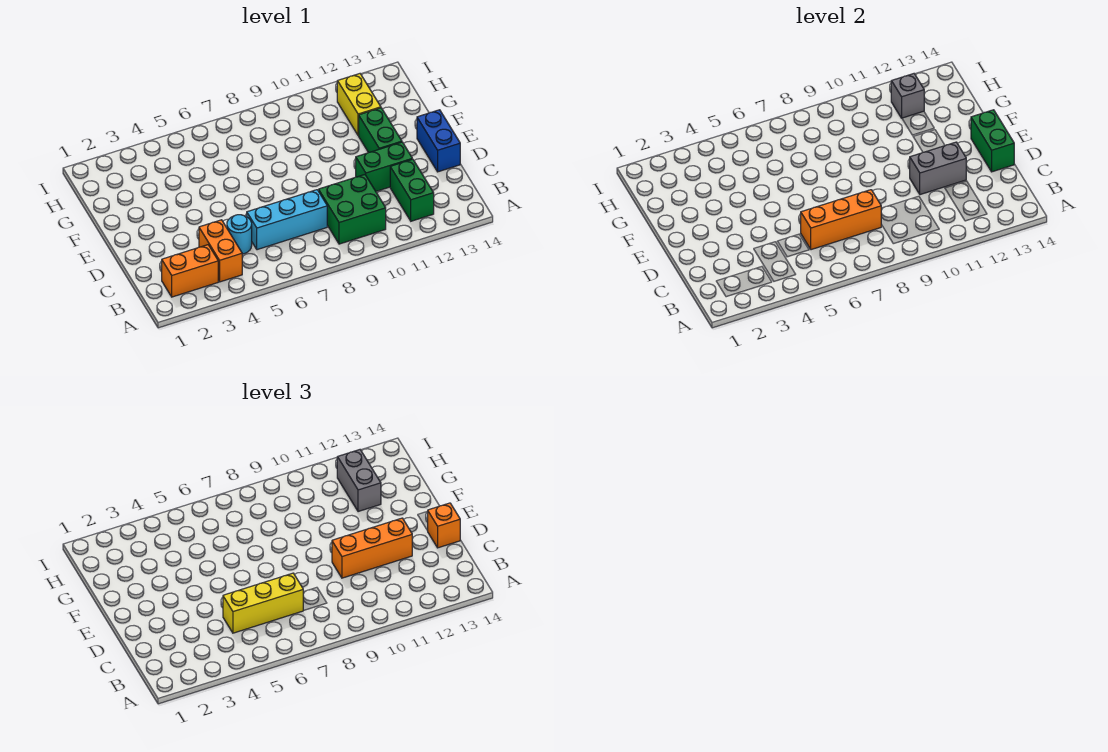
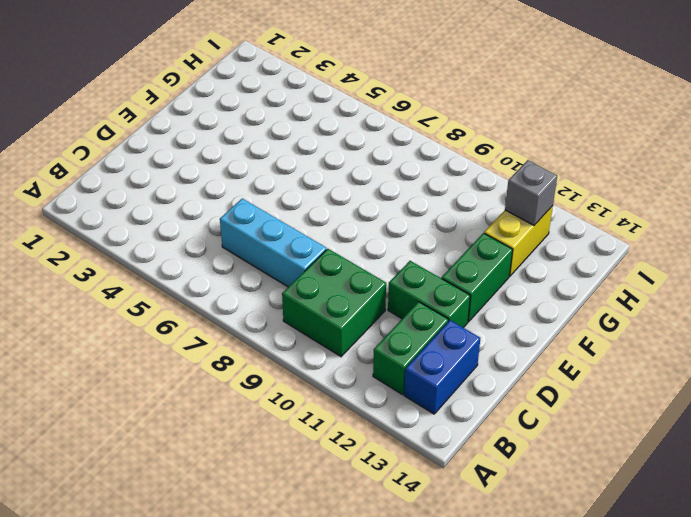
blue 1x2 brick [404,320,480,414] -> blue 1x2 brick moved to [417,110,460,172]
none -> orange 1x2 brick [162,245,218,297]
none -> orange 1x2 brick [199,220,242,282]
none -> cyan 1x1 round brick [227,215,252,254]

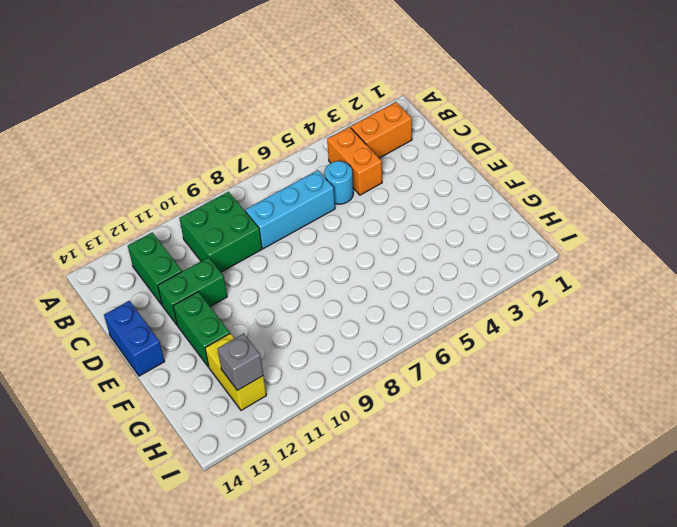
none -> orange 1x3 brick [801,190,881,250]
none -> grey 1x2 brick [910,142,966,195]
none -> green 1x2 brick [971,110,1014,172]

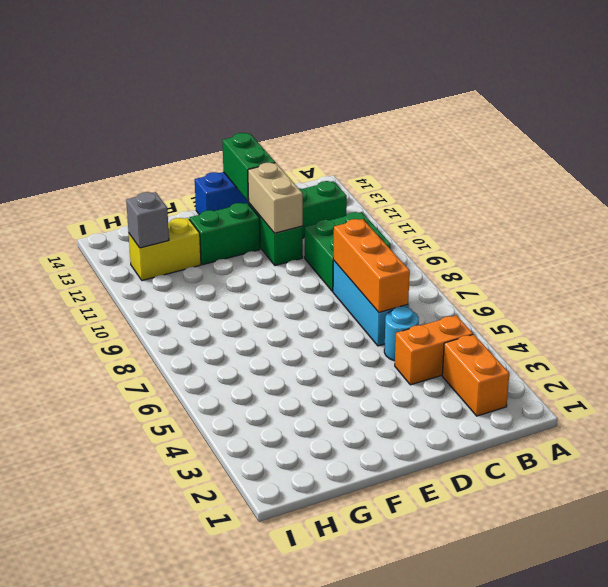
tan 1x2 brick [248,163,303,233] -> grey 1x2 brick [910,142,966,195]
green 1x2 brick [222,133,275,201] -> green 1x2 brick turned to [971,110,1014,172]
none -> yellow 1x3 brick [223,573,304,633]
none -> orange 1x3 brick [332,518,412,578]
none -> orange 1x1 brick [428,503,460,548]

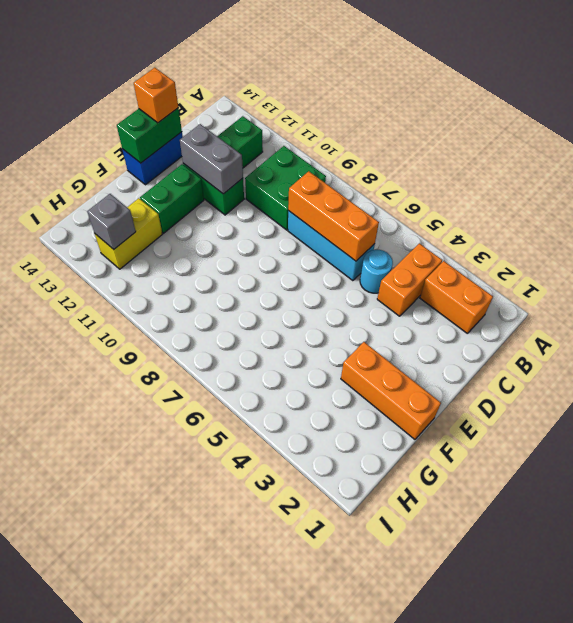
orange 1x3 brick [341,342,441,439] -> orange 1x3 brick moved to [332,518,412,578]
none -> yellow 1x3 brick [223,573,304,633]
none -> grey 1x2 brick [337,450,381,512]

